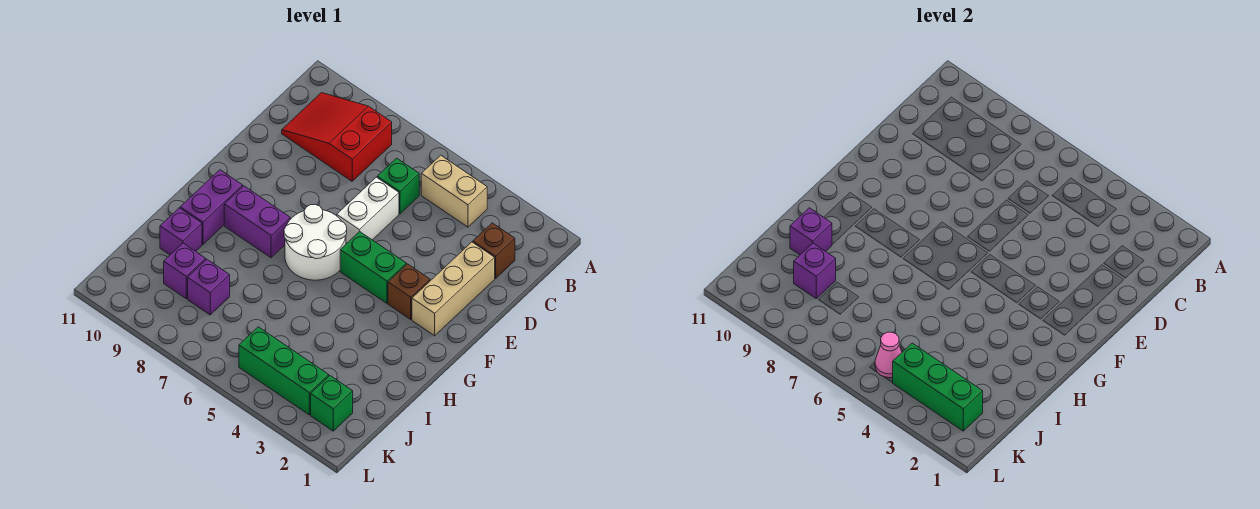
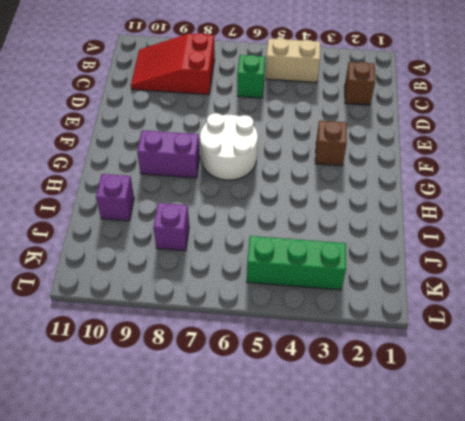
none -> tan 1x3 brick [412,242,495,336]
none -> white 1x2 brick [337,177,399,243]
none -> green 1x2 brick [340,232,406,303]

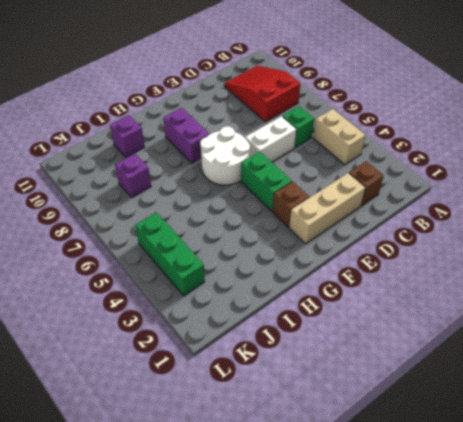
none -> purple 1x2 brick [180,170,243,244]
none -> purple 1x1 brick [164,243,206,299]
none -> green 1x1 brick [311,376,353,431]

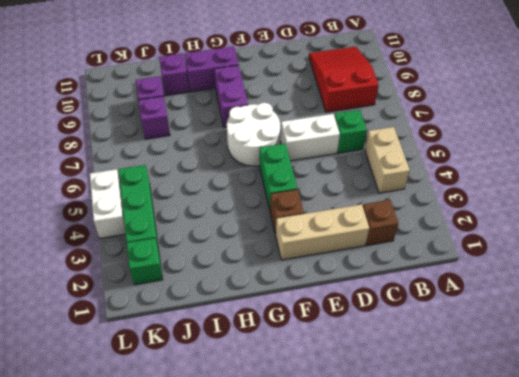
white 1x2 brick [90,169,126,238] -> none
none -> purple 1x1 brick [790,208,832,255]
none -> purple 1x1 brick [794,243,836,299]
none -> green 1x3 brick [893,343,983,431]

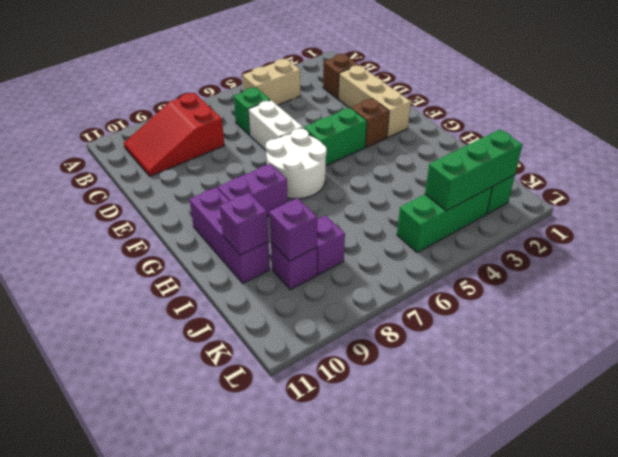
none -> pink 1x1 cone [875,332,902,378]

